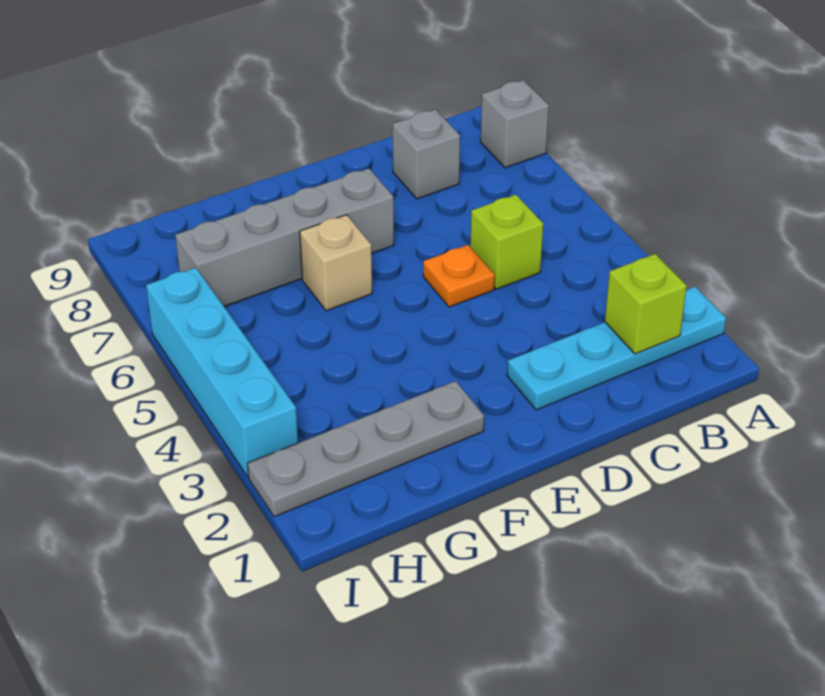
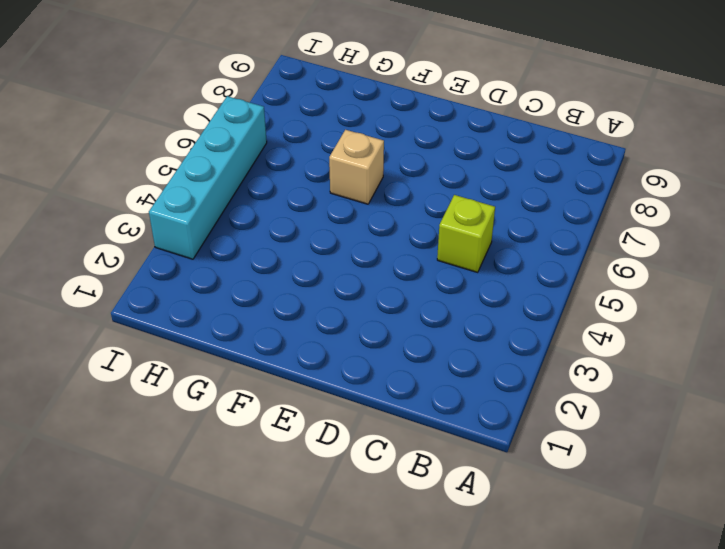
none -> cyan 1x4 plate [507,287,726,410]
none -> grey 1x1 brick [481,80,549,168]

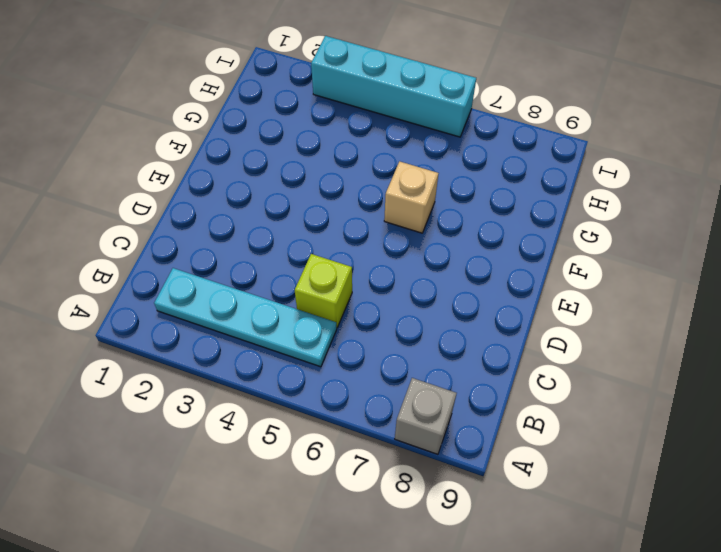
cyan 1x4 plate [154,268,337,367] -> cyan 1x4 plate turned to [507,287,726,410]
none -> grey 1x1 brick [393,109,460,199]
none -> orange 1x1 plate [423,245,495,307]

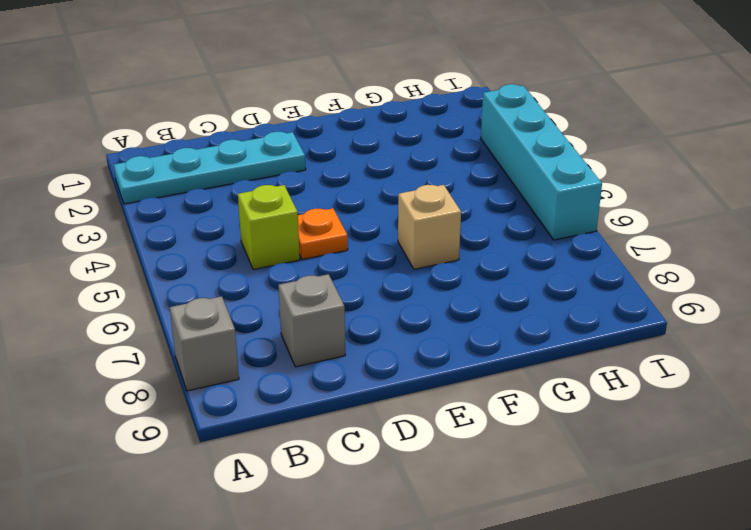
none -> grey 1x4 brick [175,169,394,307]
none -> grey 1x4 plate [247,381,484,517]

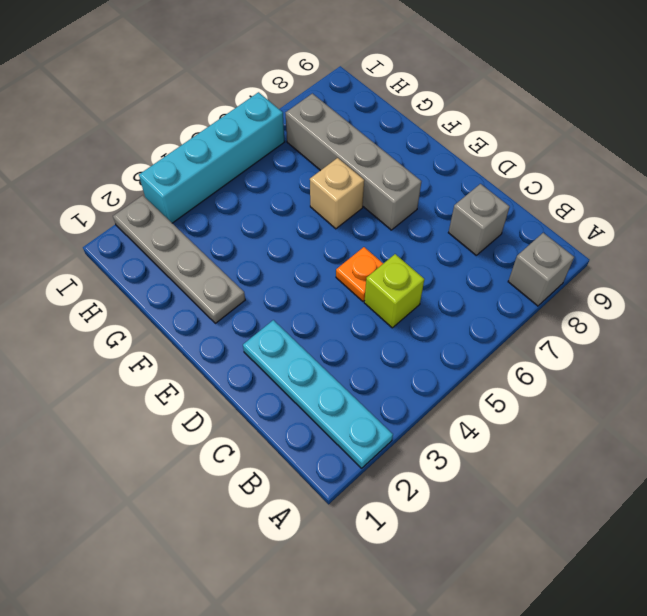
none -> lime 1x1 brick [605,254,687,354]

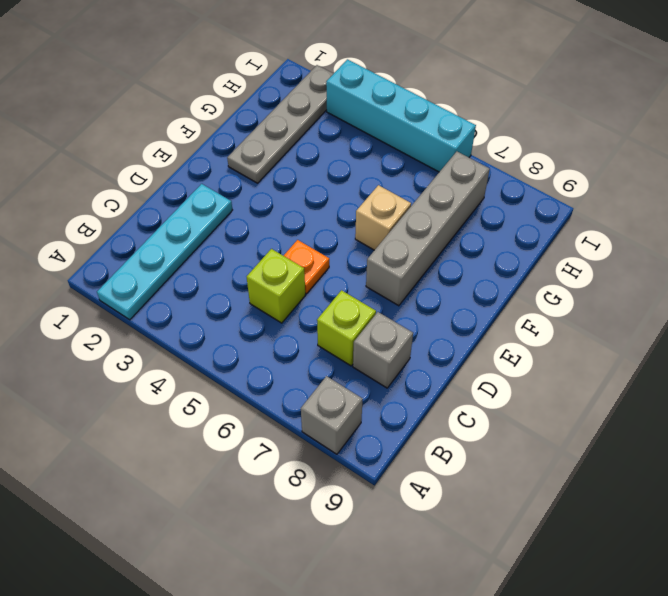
lime 1x1 brick [317,290,376,366] -> lime 1x1 brick moved to [605,254,687,354]

